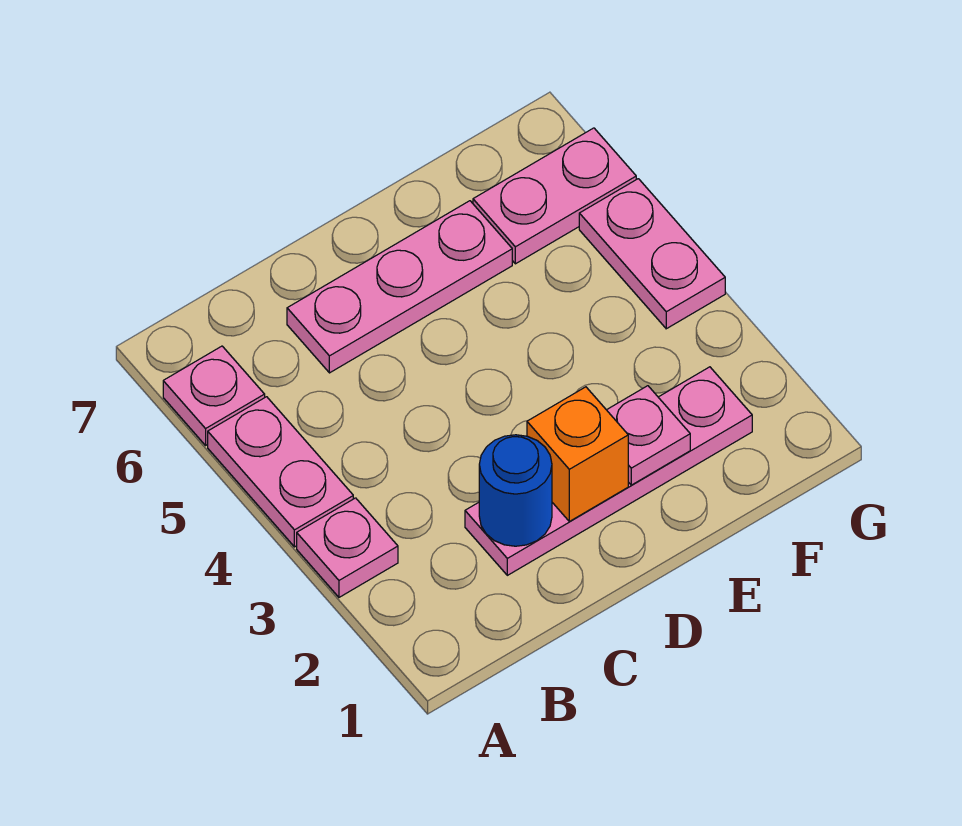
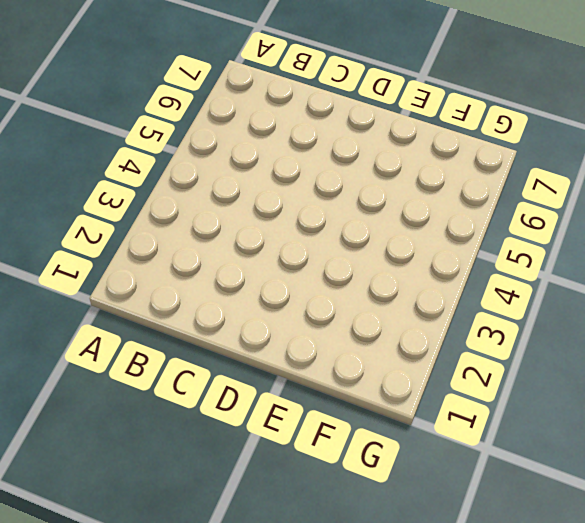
none -> pink 1x1 plate [297,498,398,597]
none -> pink 1x2 plate [208,397,353,547]

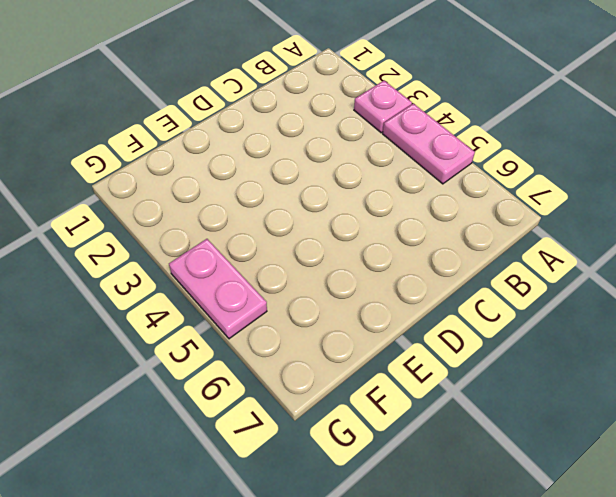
none -> pink 1x1 plate [163,346,265,445]
none -> pink 1x4 plate [465,367,752,575]

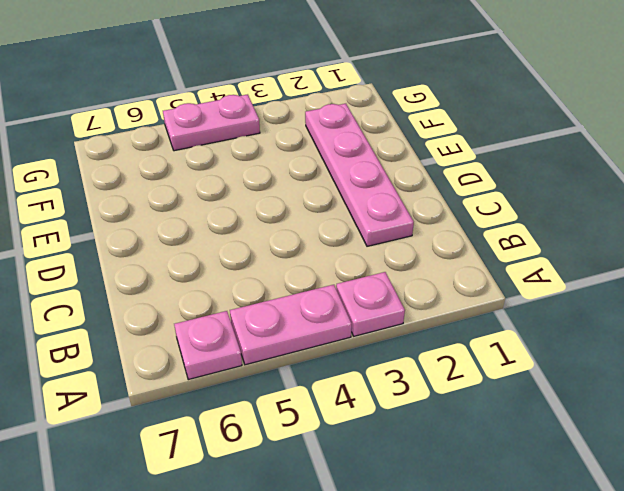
none -> pink 1x3 plate [287,201,512,373]
none -> pink 1x2 plate [473,128,636,264]

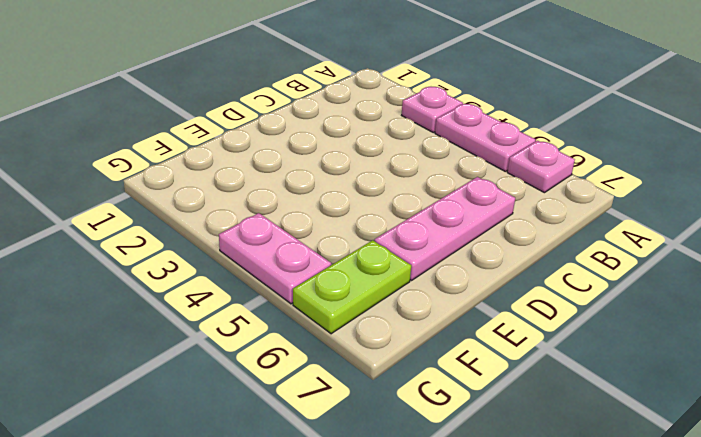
lime 1x2 plate [293,240,411,334] -> pink 1x2 plate [473,128,636,264]
none -> pink 1x4 plate [465,367,752,575]
none -> blue 1x1 round brick [479,435,552,546]

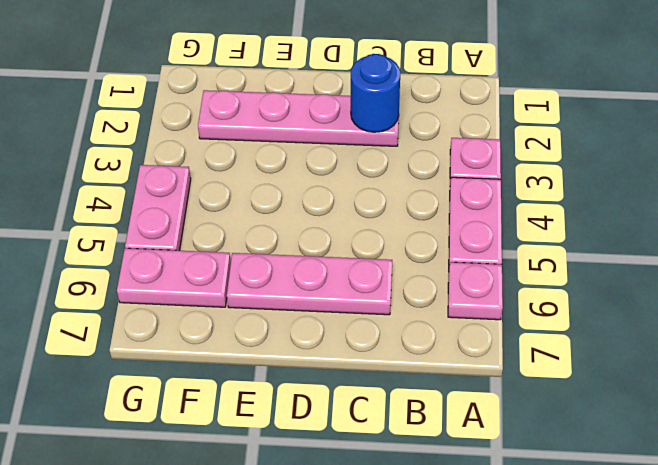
none -> orange 1x1 brick [527,387,628,521]
none -> pink 1x1 plate [607,386,690,485]

